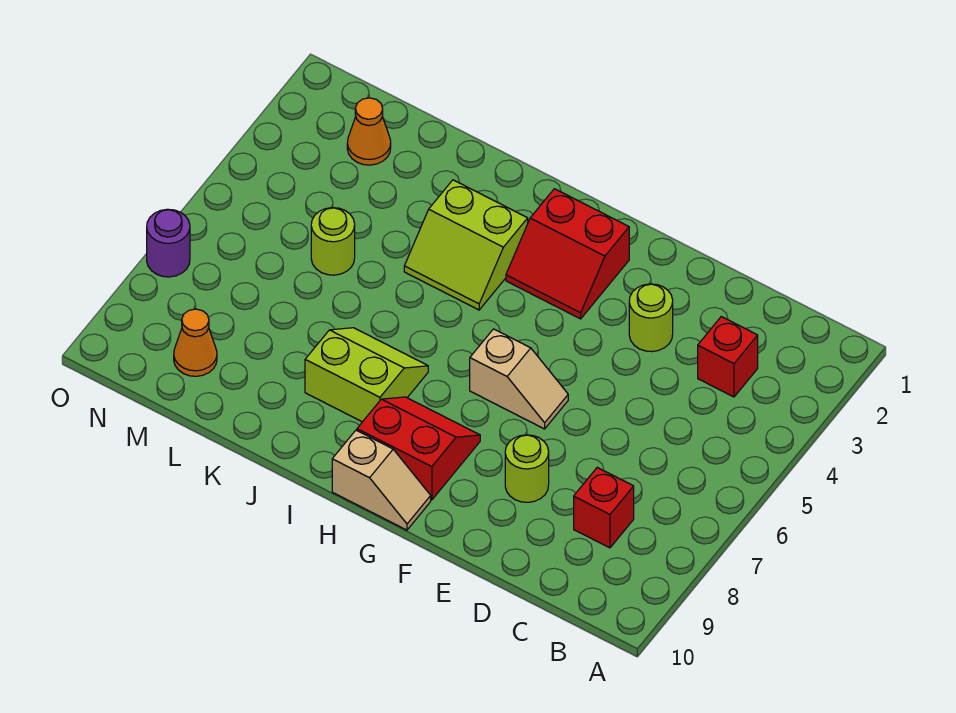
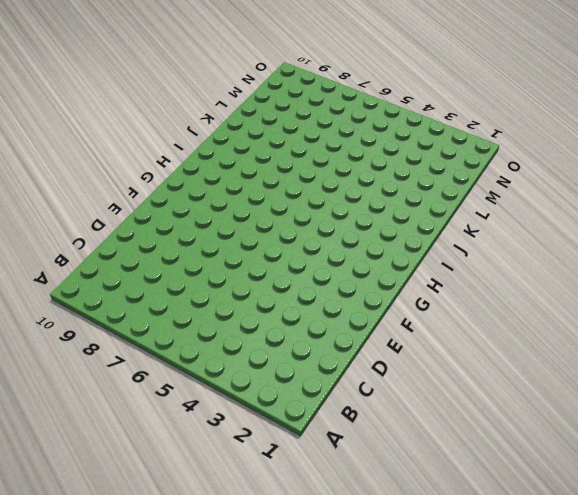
none -> red 1x1 brick [698,317,758,397]
none -> red 1x1 brick [574,467,634,548]
none -> lime 1x1 round brick [629,284,673,352]

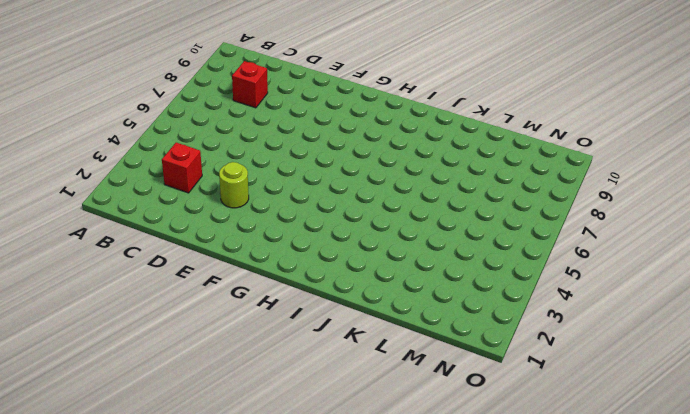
none -> lime 1x1 round brick [505,435,549,502]
none -> tan 1x2 slope [470,329,568,429]
none -> red 2x2 slope [506,189,629,319]

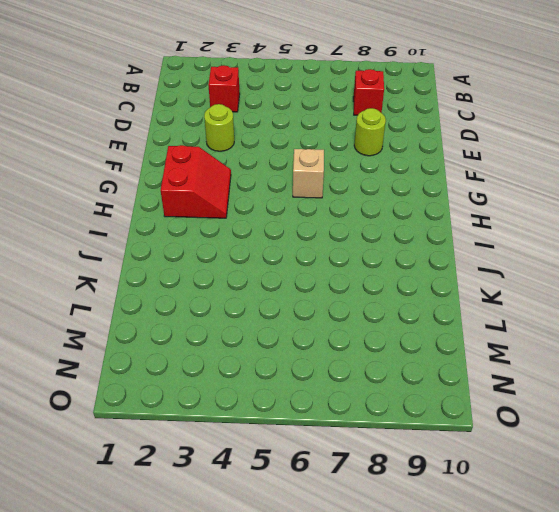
none -> red 2x2 slope [357,397,480,500]
none -> tan 1x2 slope [332,430,431,530]
none -> lime 2x2 slope [404,180,528,310]

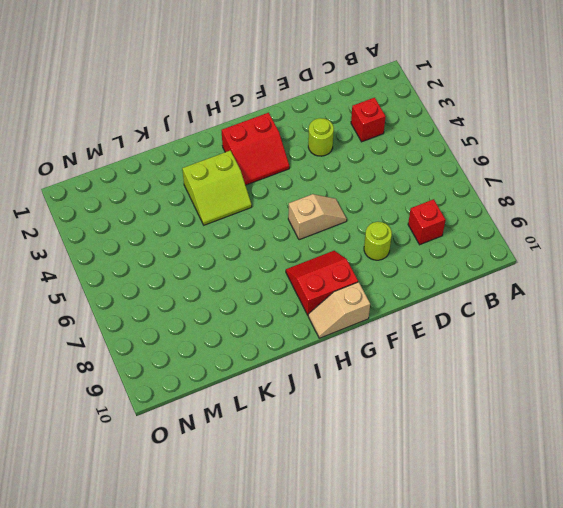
tan 1x2 slope [308,282,370,338] -> tan 1x2 slope turned to [332,430,431,530]
none -> lime 2x2 slope [305,328,428,422]
none -> lime 1x1 round brick [311,208,355,275]
none -> orange 1x1 cone [347,98,391,165]

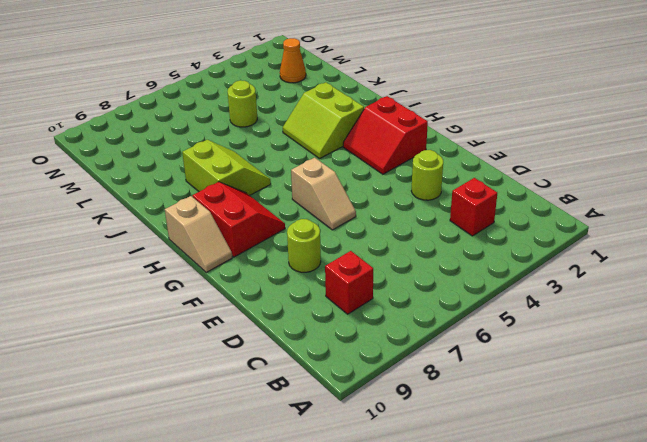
none -> orange 1x1 cone [174,309,217,376]
none -> purple 1x1 round brick [147,209,190,277]

